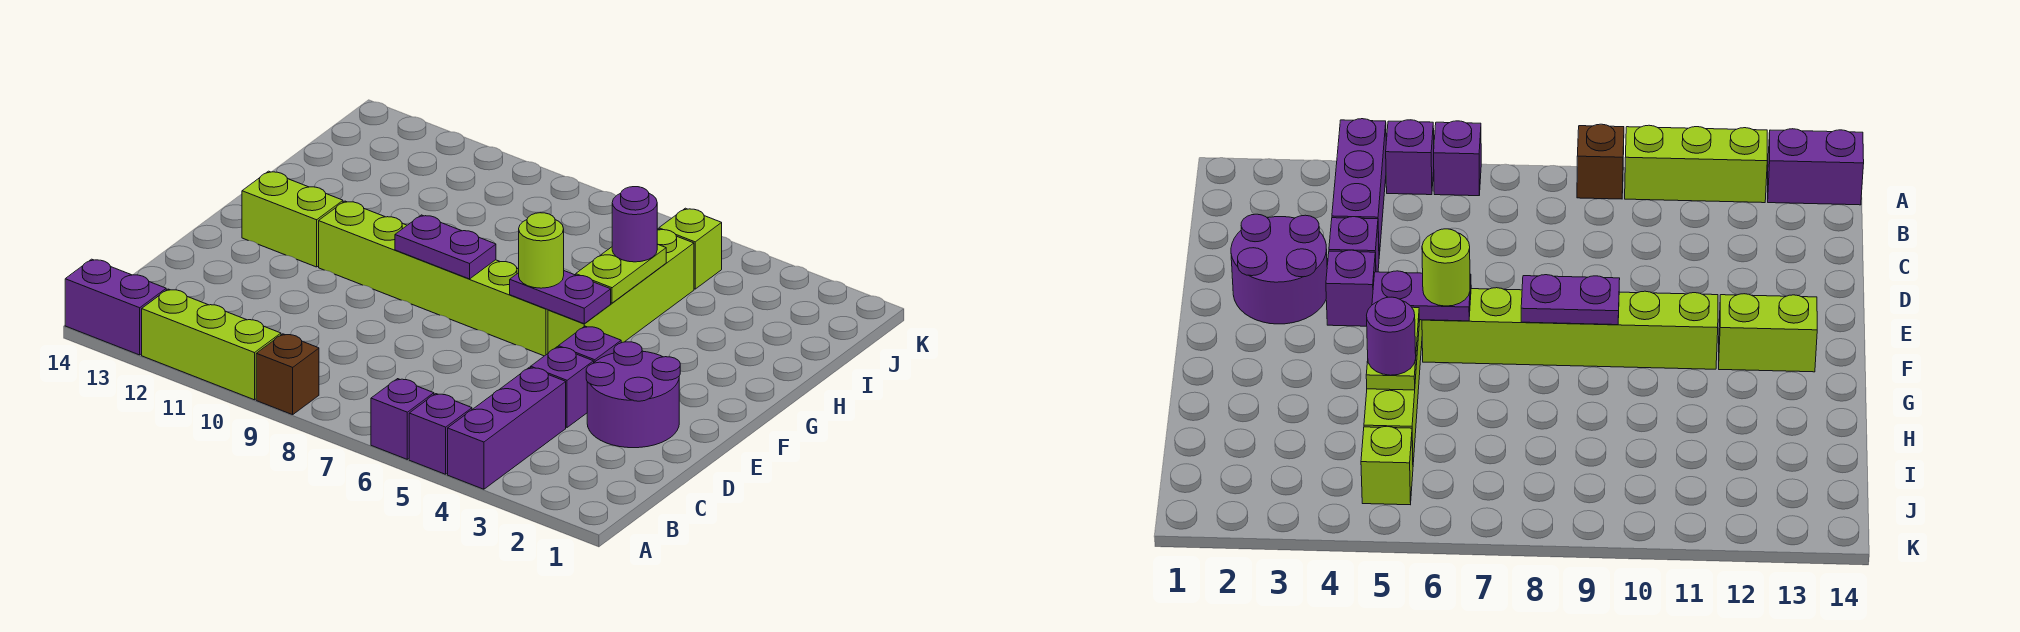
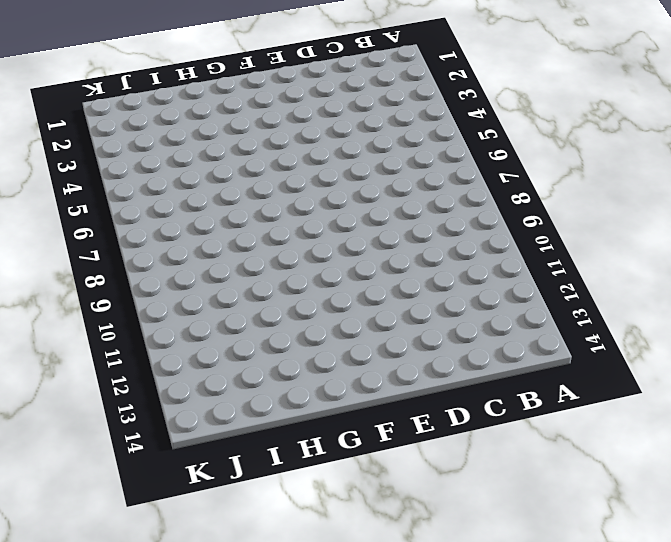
none -> purple 1x3 brick [448,367,566,489]
none -> purple 1x1 brick [409,394,472,474]
none -> purple 1x1 brick [371,379,434,459]

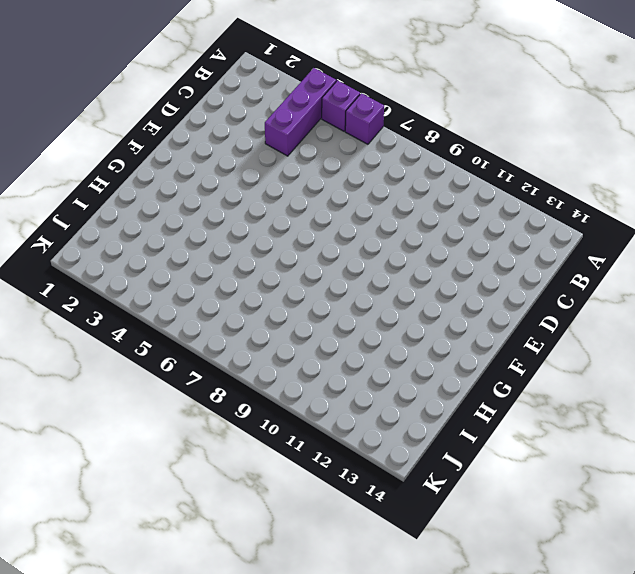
none -> brown 1x1 brick [256,334,319,415]
none -> lime 1x3 brick [142,289,281,400]
none -> purple 1x2 brick [65,259,166,355]

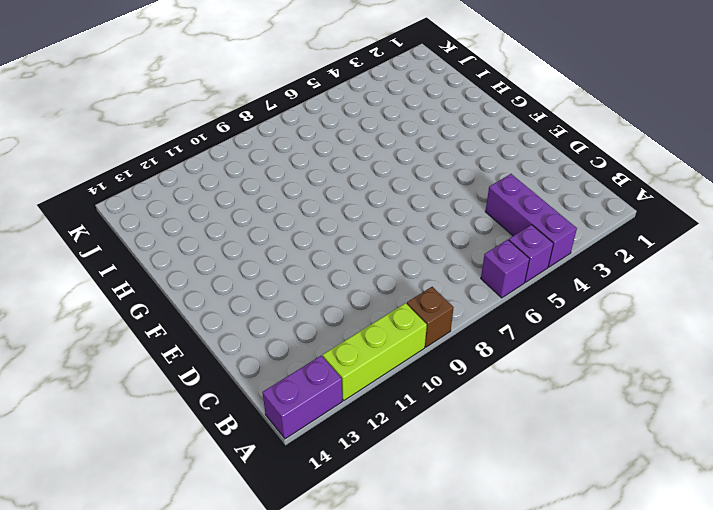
none -> purple 2x2 round brick [586,342,680,448]
none -> purple 1x1 brick [531,347,594,427]
none -> purple 1x1 brick [558,326,621,362]

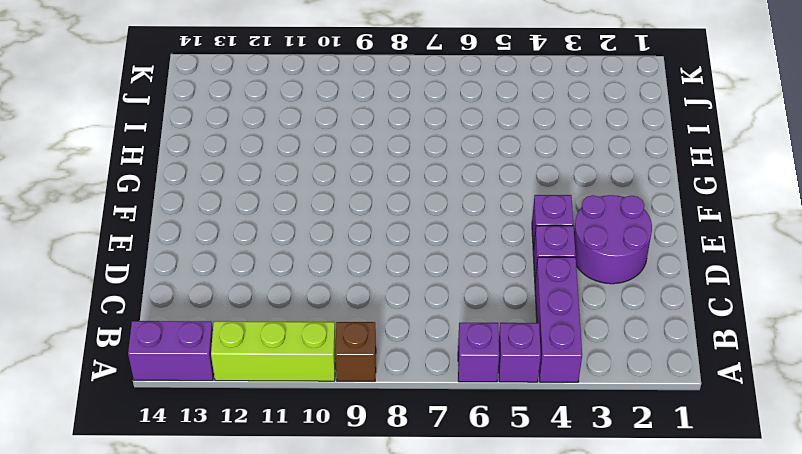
none -> lime 1x4 brick [548,229,694,353]
none -> lime 1x6 brick [319,201,548,356]
none -> lime 1x2 brick [242,171,343,267]

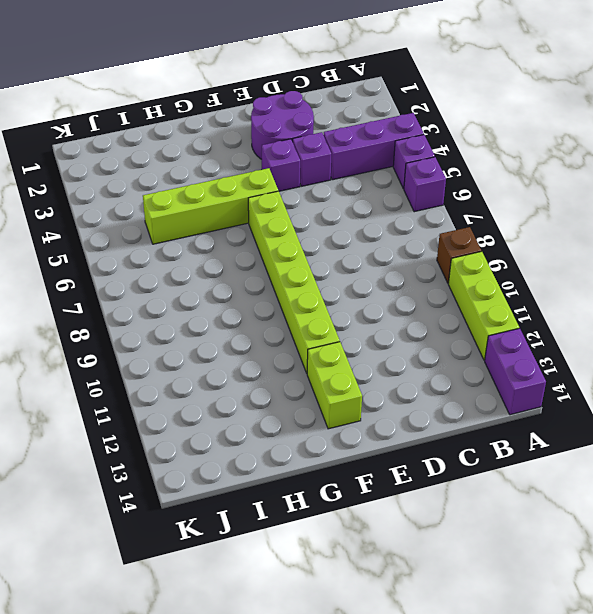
none -> lime 1x1 brick [659,208,722,289]
none -> purple 1x2 plate [510,271,611,324]
none -> purple 1x2 plate [395,215,496,279]

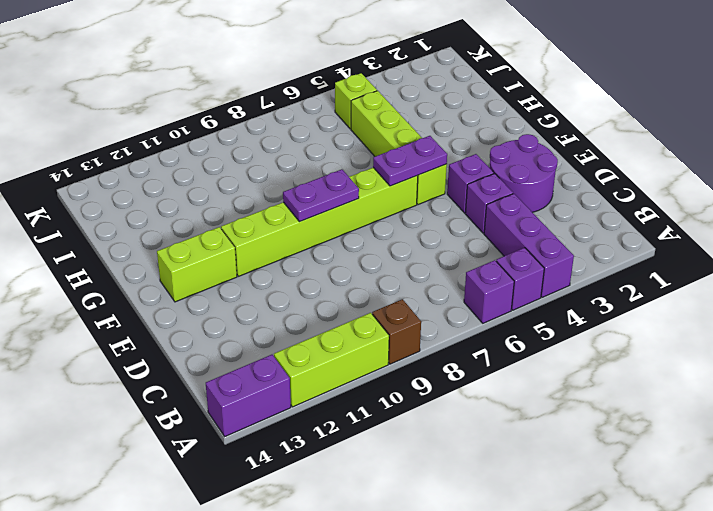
none -> lime 1x2 plate [576,244,666,303]
none -> lime 1x1 round brick [518,213,564,288]
none -> purple 1x1 round brick [612,187,657,262]

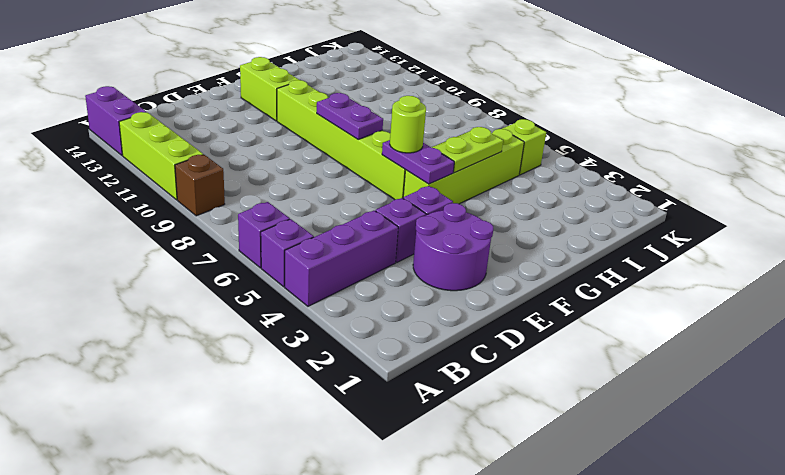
none -> purple 1x1 round brick [612,187,657,262]

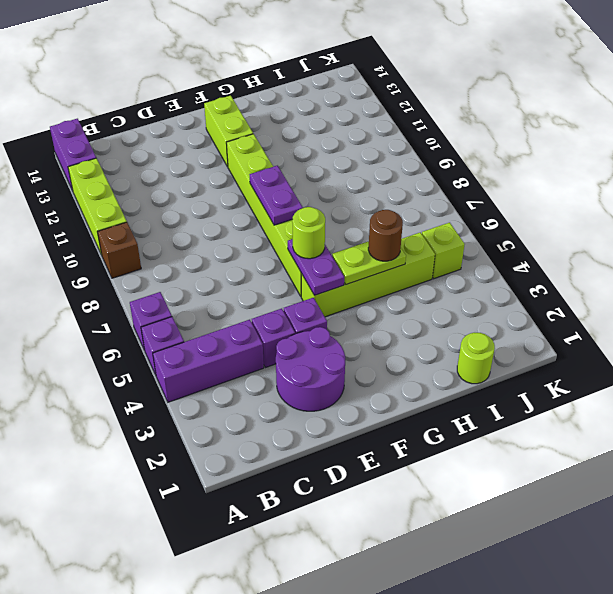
brown 1x1 round brick [368,210,403,261] -> purple 1x1 round brick [612,187,657,262]
lime 1x1 round brick [457,333,495,384] -> none

